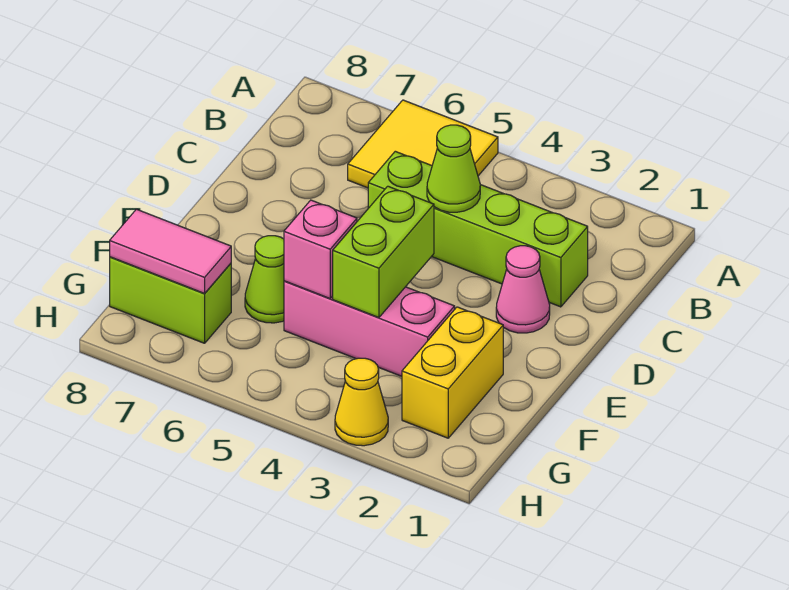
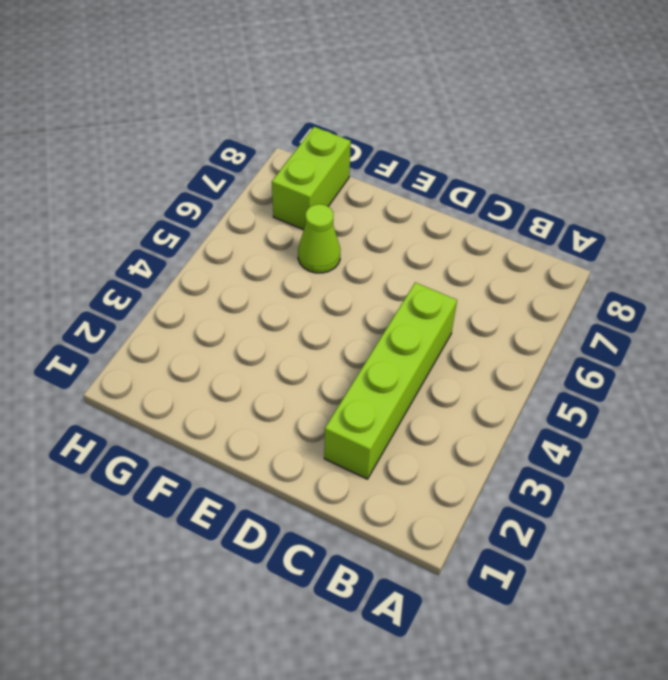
none -> yellow 2x2 tile [348,100,498,188]
none -> pink 1x1 cone [496,246,550,333]
none -> yellow 1x2 brick [402,307,503,438]

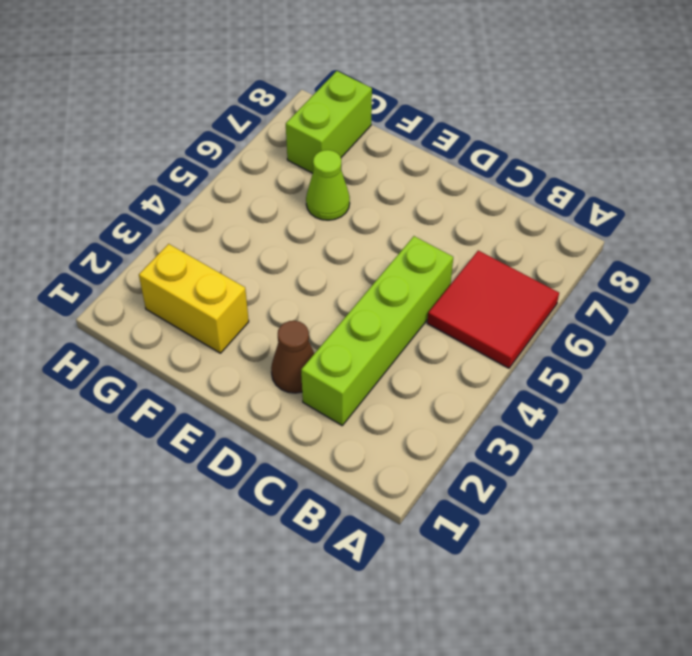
red 2x2 tile [427,251,559,368] -> yellow 2x2 tile [348,100,498,188]
brown 1x1 cone [271,321,314,393] -> pink 1x1 cone [496,246,550,333]
none -> pink 1x3 brick [284,281,455,376]
none -> yellow 1x1 cone [335,358,388,446]
none -> lime 1x1 cone [427,125,480,212]

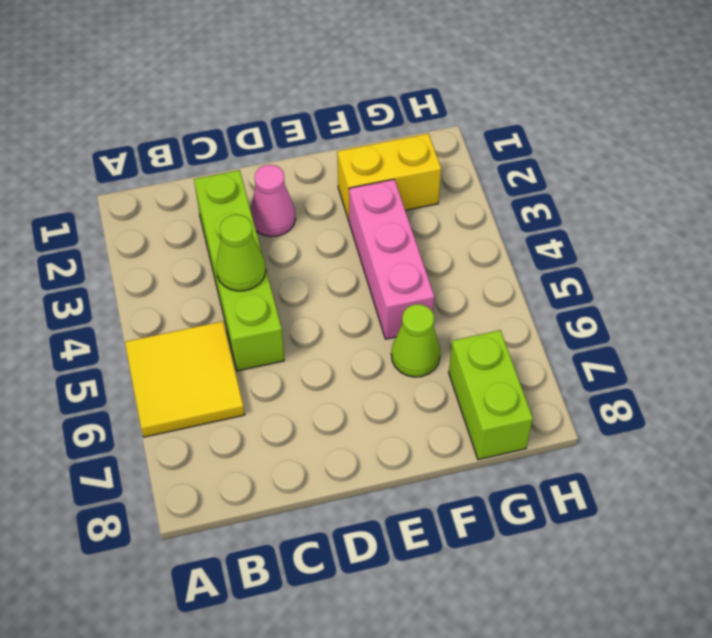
none -> yellow 1x1 cone [335,358,388,446]
none -> lime 1x2 brick [333,186,434,318]
none -> pink 1x1 brick [284,200,357,298]

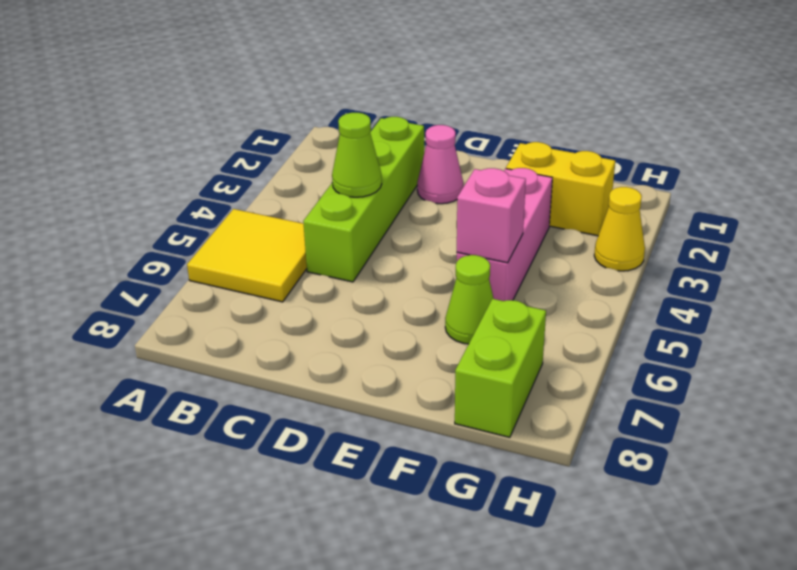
none -> lime 1x2 brick [333,186,434,318]
none -> pink 1x2 tile [110,209,231,293]

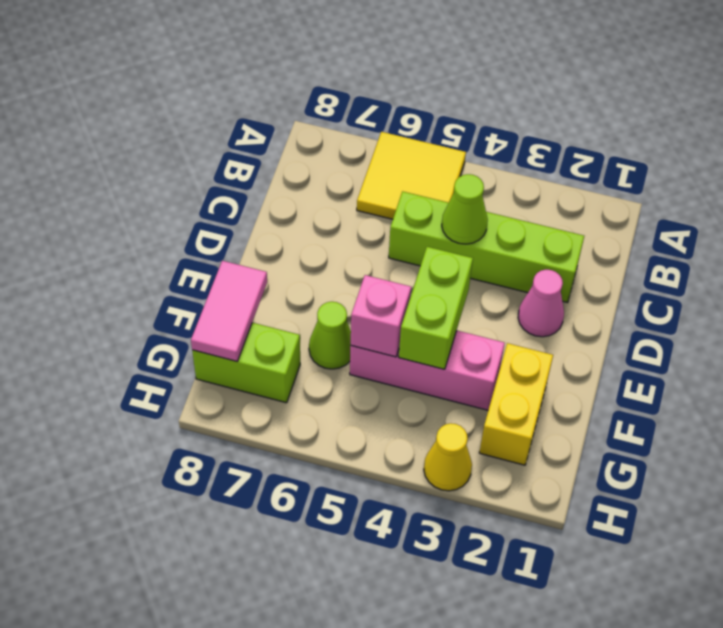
pink 1x2 tile [191,261,267,361] -> pink 1x2 tile turned to [110,209,231,293]

